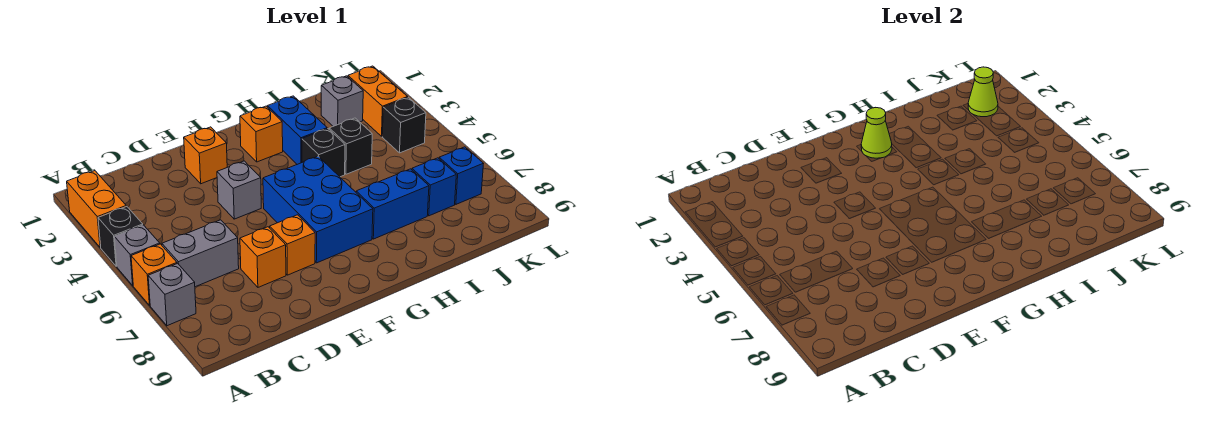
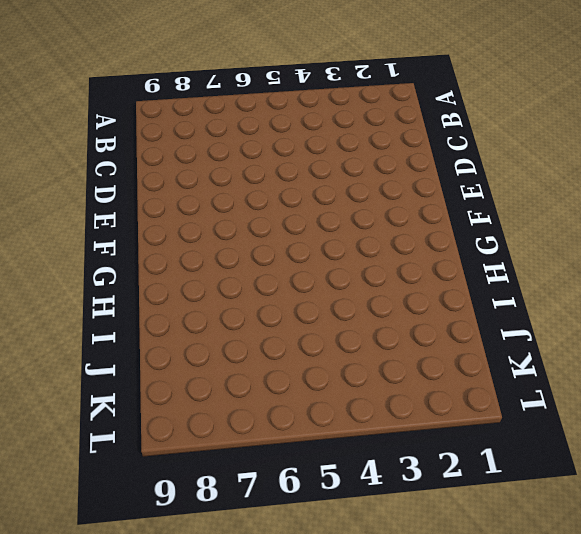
none -> orange 1x2 brick [67,171,126,248]
none -> black 1x1 brick [98,206,143,266]
none -> grey 1x1 brick [115,225,160,286]

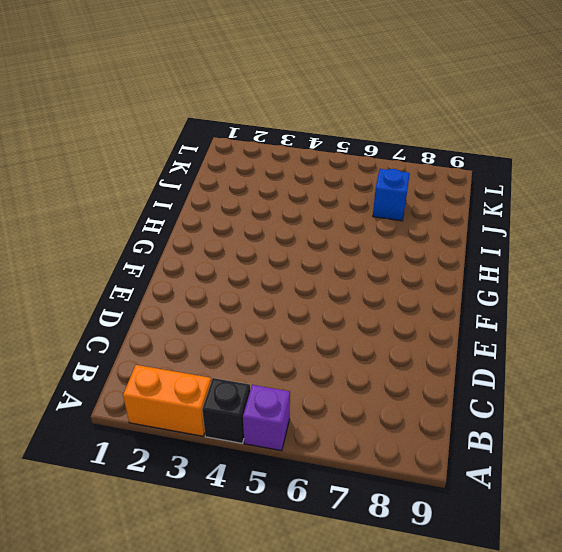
purple 1x1 brick [243,385,290,451] -> grey 1x1 brick [115,225,160,286]
none -> orange 1x1 brick [131,244,177,305]
none -> grey 1x1 brick [148,263,196,326]
none -> grey 1x2 brick [162,220,239,287]

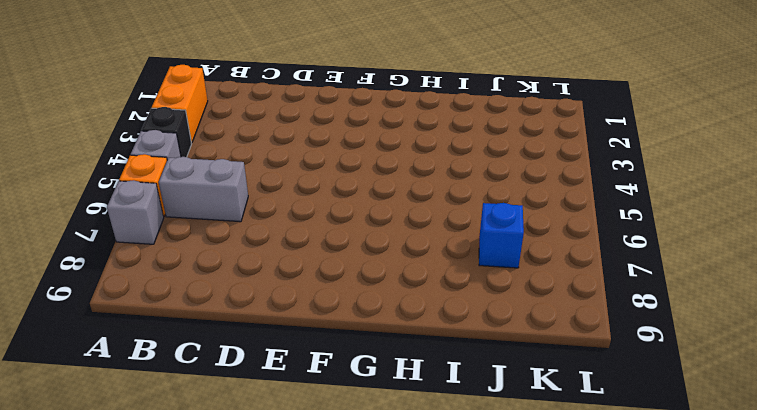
none -> orange 1x1 brick [240,227,286,287]
none -> orange 1x1 brick [184,127,227,184]
none -> grey 1x1 brick [217,161,261,219]

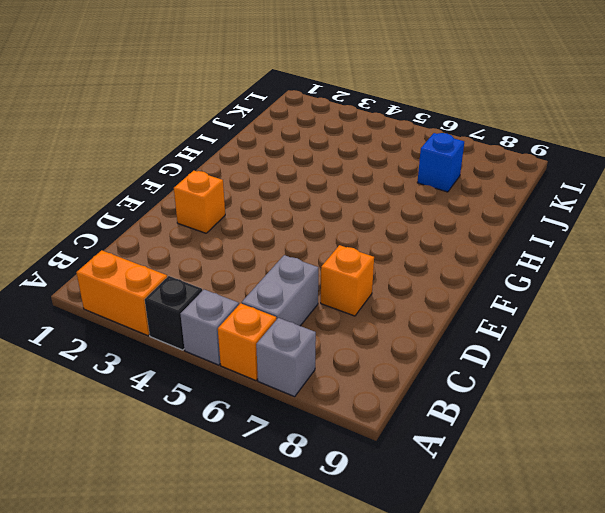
none -> grey 1x1 brick [217,161,261,219]
none -> orange 1x1 brick [270,215,315,275]
none -> blue 2x3 brick [263,156,373,263]

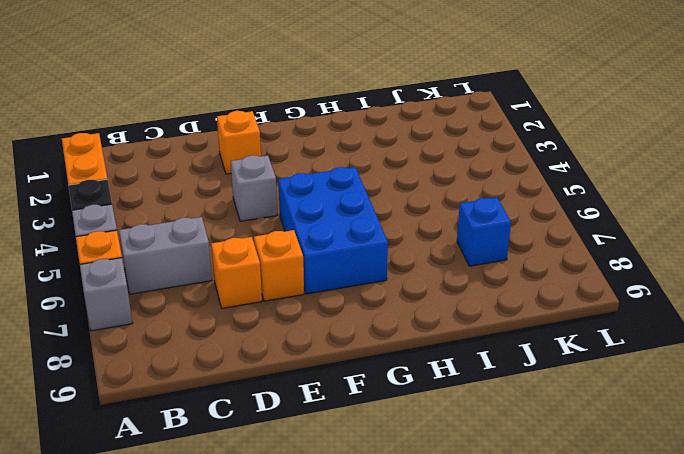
none -> orange 1x1 brick [240,106,283,162]
none -> blue 1x2 brick [268,96,327,164]
none -> black 1x1 brick [302,129,345,177]

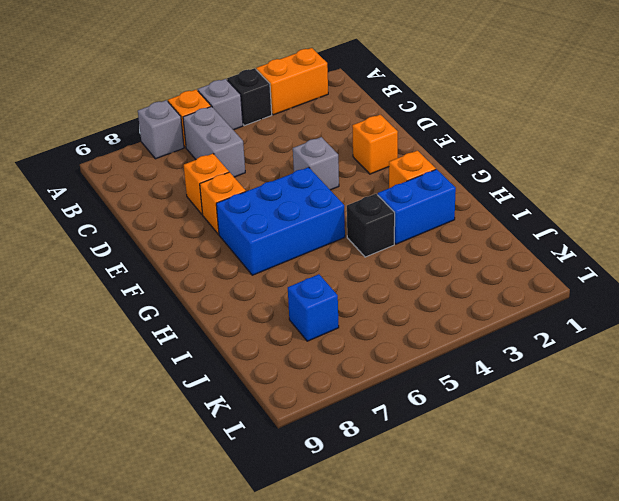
none -> blue 1x2 brick [356,169,429,239]
none -> black 1x1 brick [329,118,372,174]
none -> grey 1x1 brick [321,76,363,126]

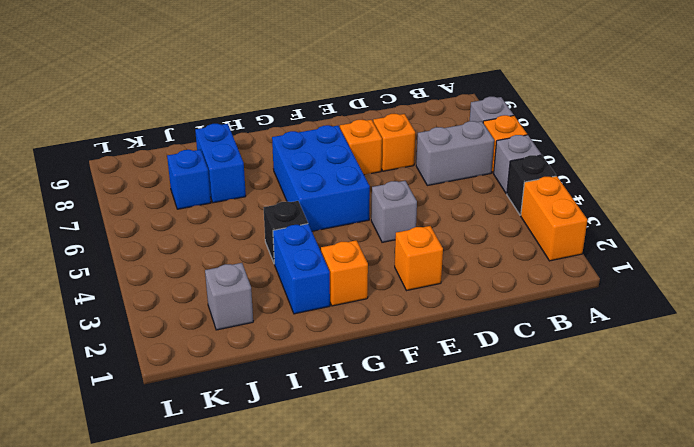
blue 1x2 brick [195,124,246,203] -> blue 1x2 brick turned to [356,169,429,239]
none -> black 1x1 brick [329,118,372,174]
none -> orange 1x2 brick [348,66,408,136]
none -> black 1x1 brick [382,97,426,153]

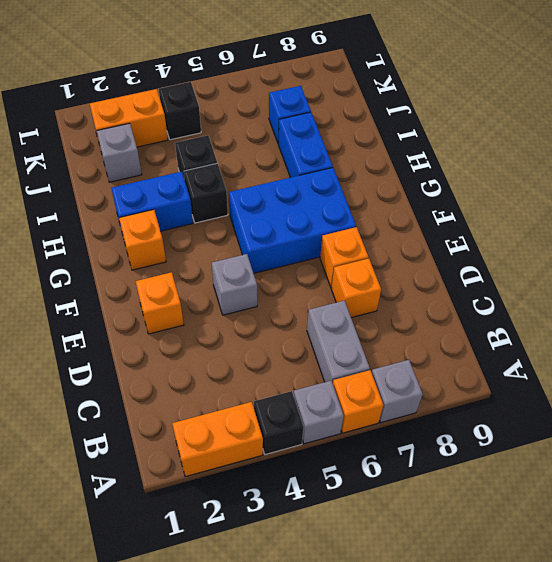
none -> blue 1x1 brick [439,147,484,204]
none -> lime 1x1 cone [861,108,892,158]
none -> lime 1x1 cone [968,67,998,117]

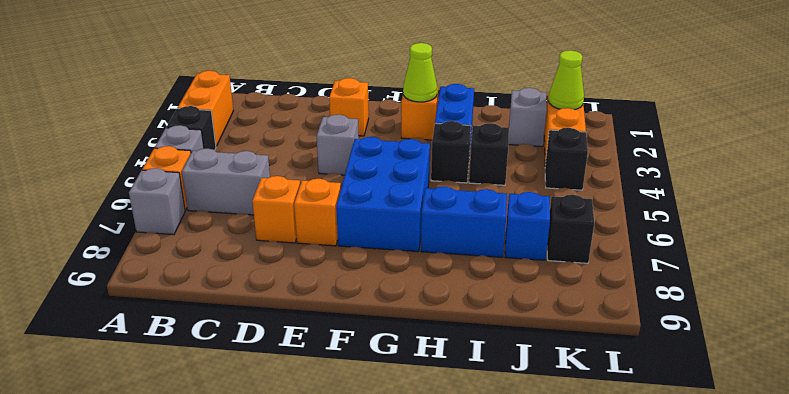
black 1x1 brick [547,195,594,263] -> blue 1x1 brick [439,147,484,204]

